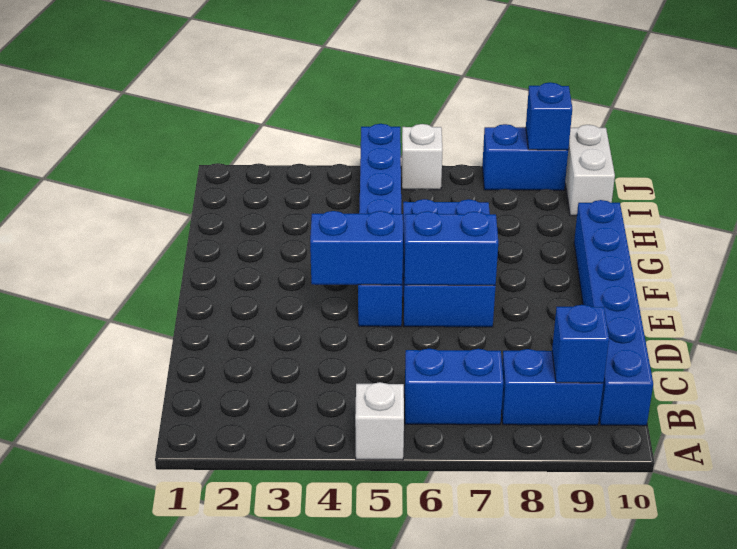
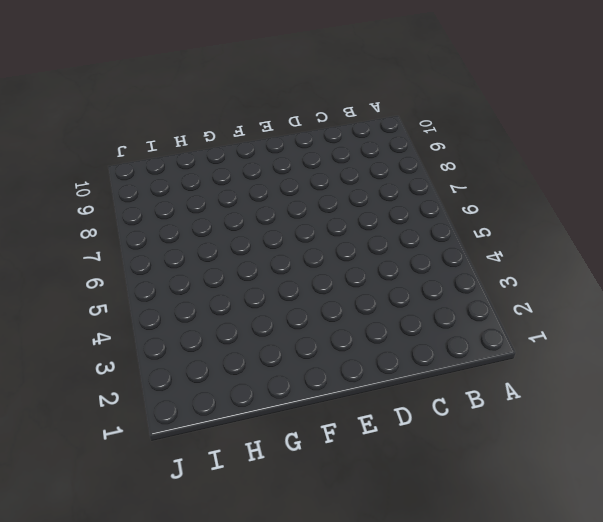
none -> white 1x1 brick [355,382,404,460]
none -> blue 1x2 brick [405,348,503,425]
none -> blue 1x2 brick [502,349,603,425]

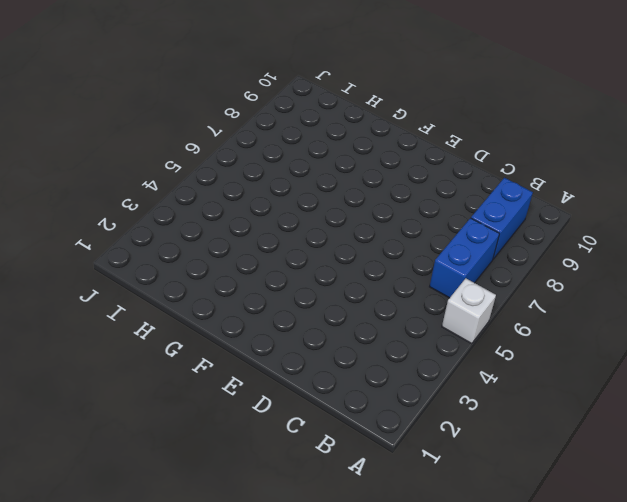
none -> blue 1x6 brick [574,200,653,426]
none -> blue 1x6 brick [358,124,402,327]
none -> blue 2x3 brick [403,199,496,327]

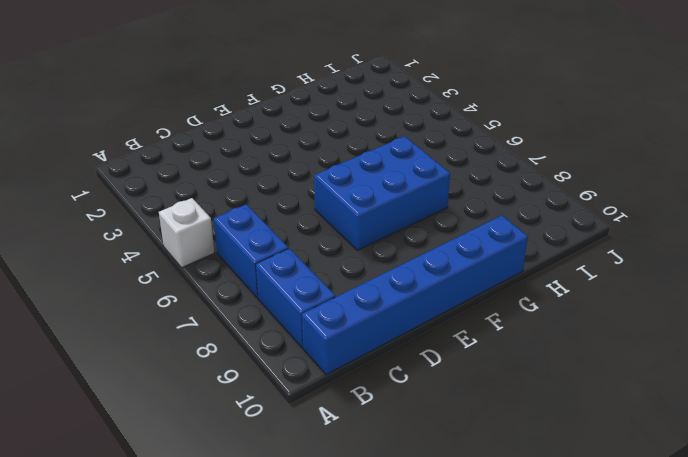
none -> blue 1x6 brick [358,124,402,327]
none -> white 1x2 brick [565,125,615,216]
none -> white 1x1 brick [402,124,442,190]

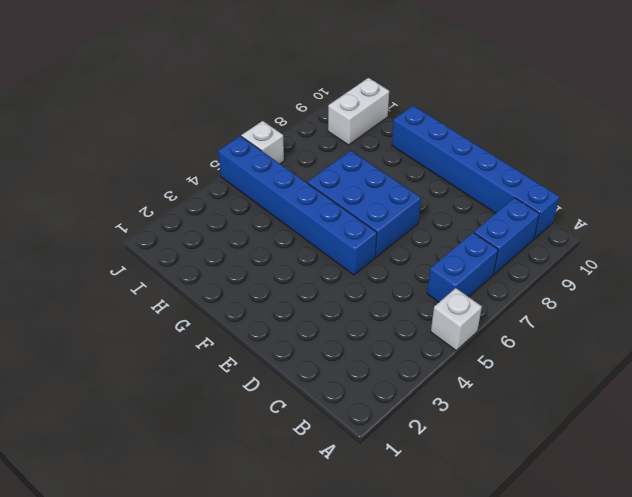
white 1x2 brick [328,78,389,145] -> white 1x2 brick turned to [565,125,615,216]
none -> blue 1x2 brick [482,124,568,190]
none -> blue 1x1 brick [552,305,609,383]
none -> blue 1x2 brick [310,211,403,285]

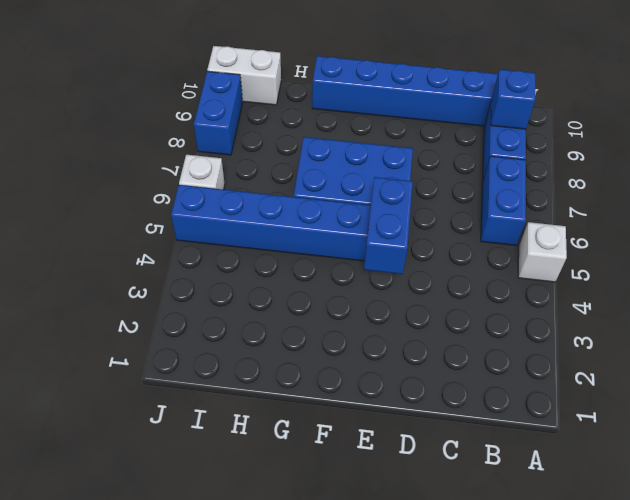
none -> blue 1x2 brick [404,211,498,285]
none -> blue 1x1 brick [526,82,572,150]

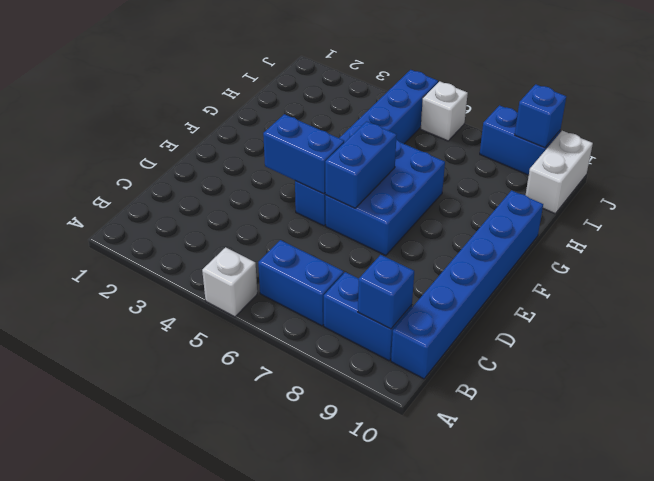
blue 1x2 brick [325,121,397,208] -> blue 1x2 brick turned to [404,211,498,285]

